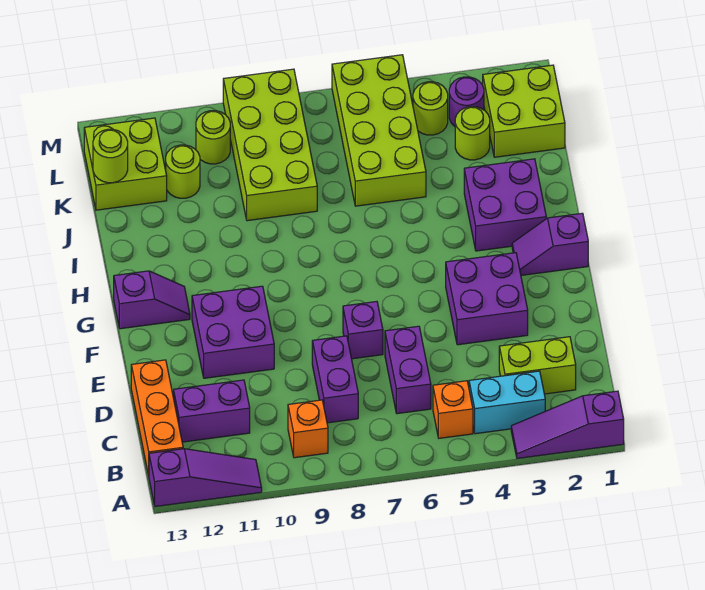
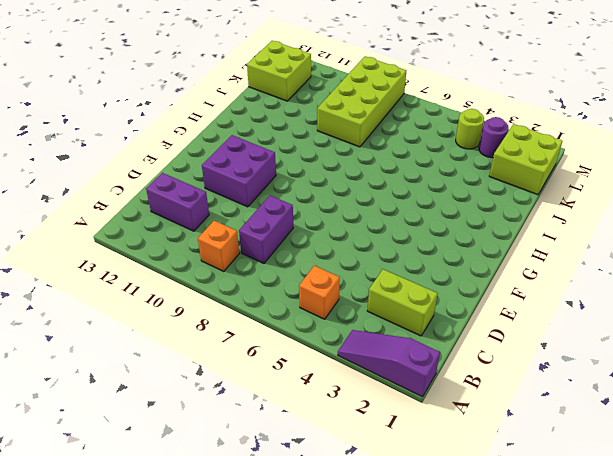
none -> purple 1x3 slope [149,449,262,507]
none -> cyan 1x2 brick [469,371,545,434]
none -> orange 1x3 brick [131,360,183,475]

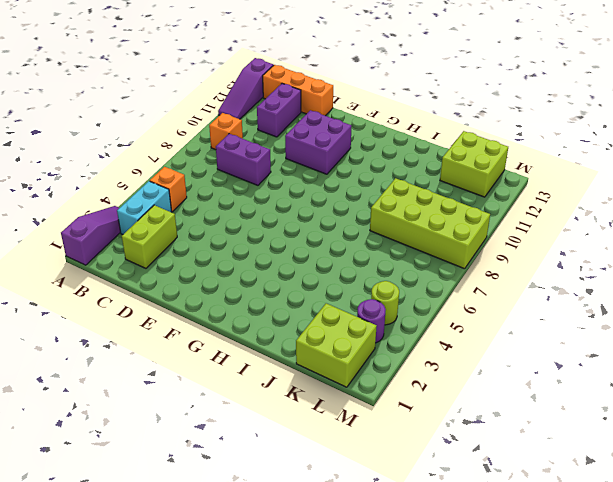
none -> purple 1x2 brick [385,326,431,414]
none -> purple 2x2 brick [446,253,528,345]
none -> purple 1x1 brick [343,302,383,359]

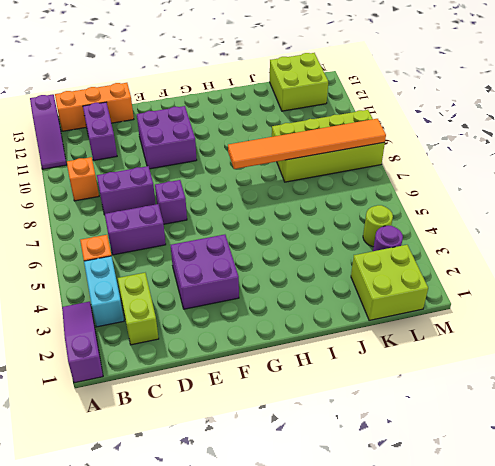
orange 1x6 tile [228,119,386,169] -> none
none -> purple 1x2 slope [512,213,588,275]
none -> purple 1x2 slope [114,271,190,329]
none -> purple 2x2 brick [464,159,546,251]

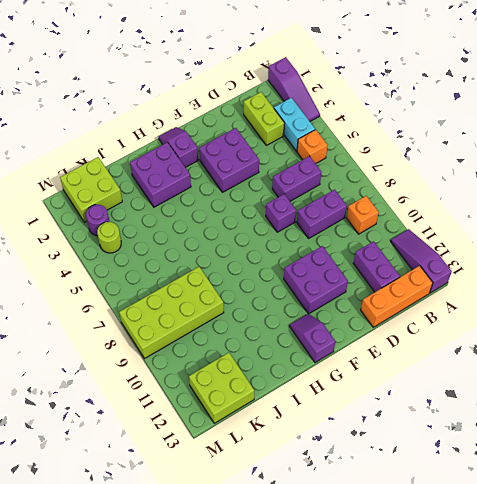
purple 1x2 slope [159,127,198,168] -> purple 1x2 slope turned to [512,213,588,275]
none -> lime 2x4 brick [332,55,426,206]
none -> lime 1x1 round brick [455,107,490,160]
none -> lime 1x1 round brick [166,145,200,198]

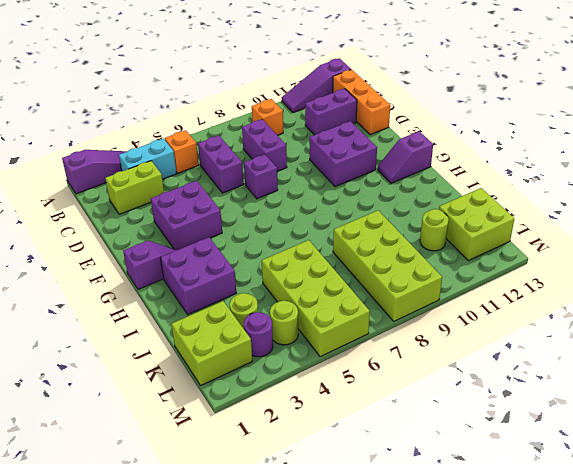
none -> lime 1x1 round brick [196,111,230,164]
none -> lime 1x1 round brick [93,129,128,183]

